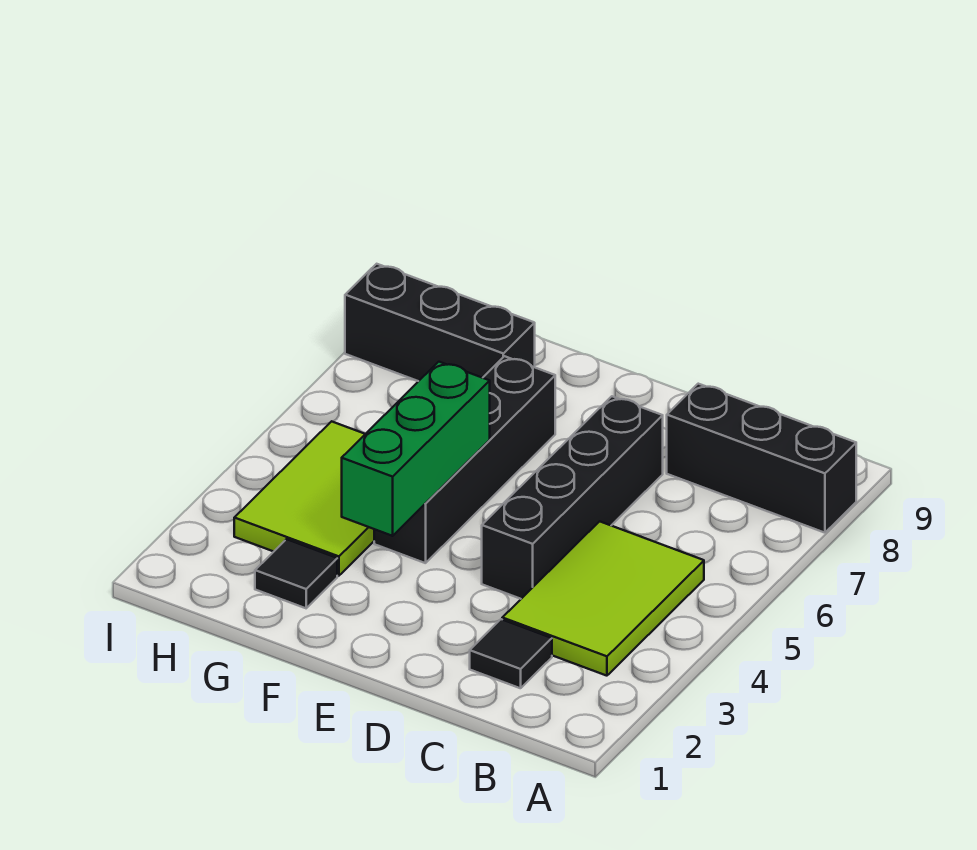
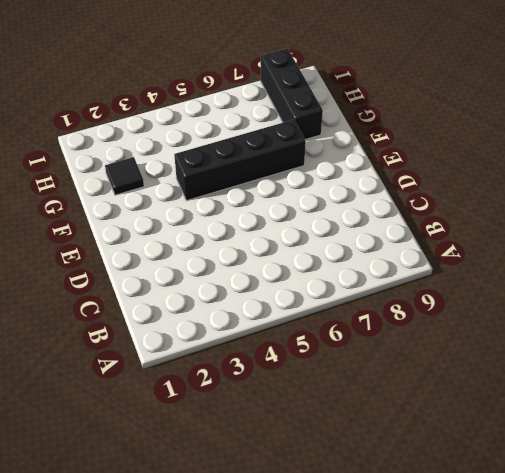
none -> black 1x3 brick [667,384,856,533]
none -> lime 2x3 tile [502,521,704,676]

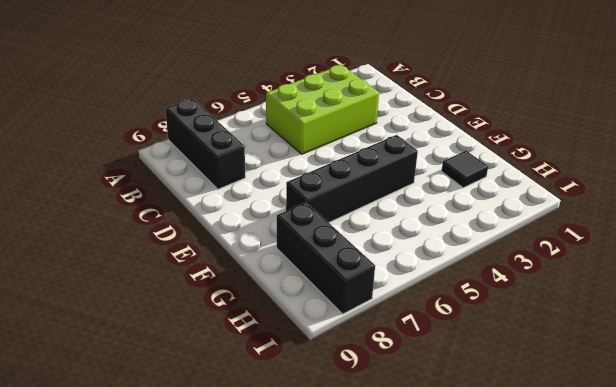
lime 2x3 brick [266,65,379,154] -> lime 2x3 tile [502,521,704,676]
none -> black 1x1 tile [470,619,552,688]
none -> black 1x4 brick [482,396,663,599]

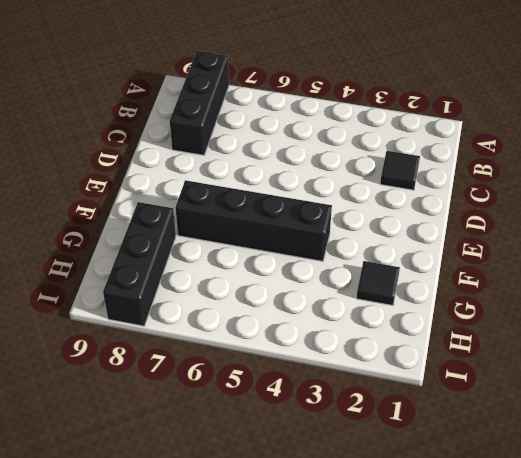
none -> lime 2x3 tile [502,521,704,676]
none -> black 1x4 brick [482,396,663,599]

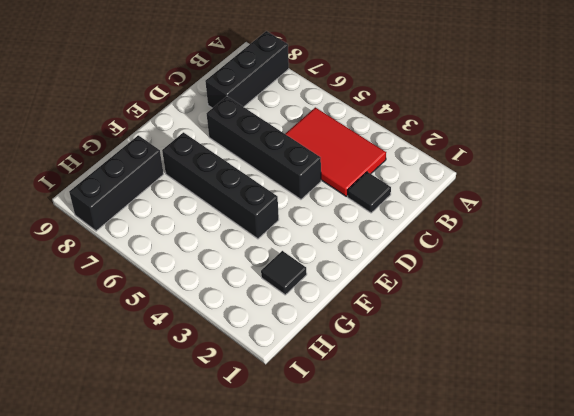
red 2x3 tile [285,107,386,196] -> lime 2x3 tile [502,521,704,676]
none -> lime 2x3 tile [234,421,374,576]
none -> green 1x3 brick [342,362,490,536]

